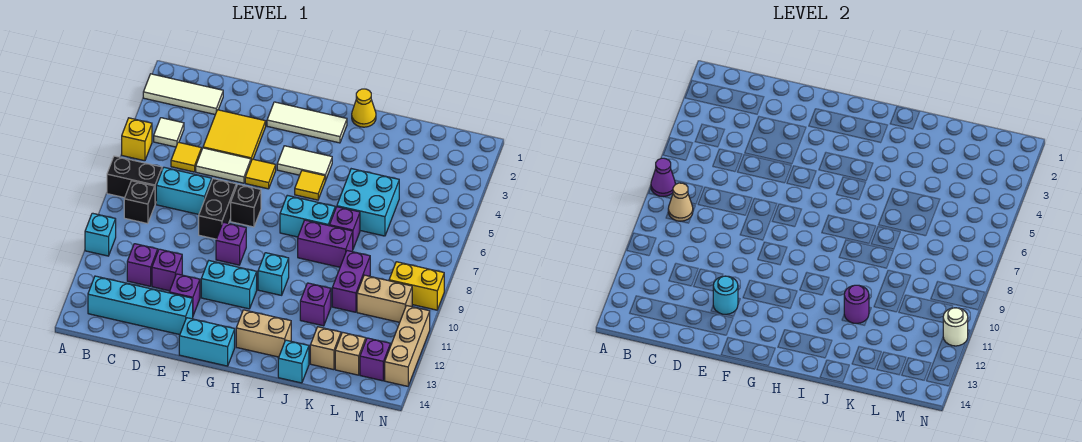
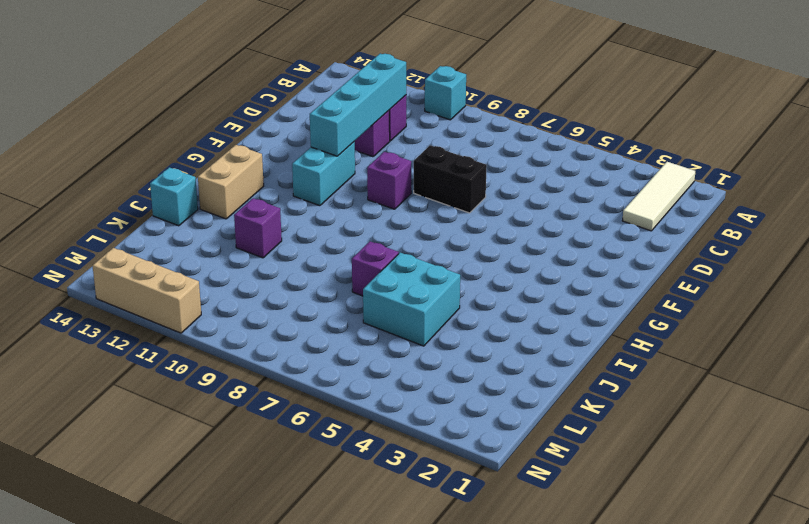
cyan 1x4 brick [310,54,406,156] -> cyan 1x4 brick moved to [88,276,193,335]
none -> yellow 1x1 brick [122,118,152,161]
none -> black 1x2 brick [107,156,162,204]
none -> white 1x1 tile [154,118,184,147]
none -> black 1x1 brick [124,181,155,224]

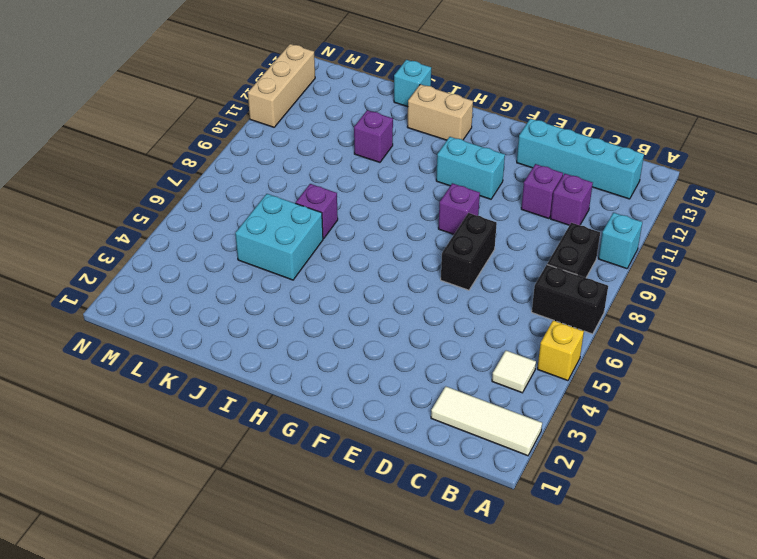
black 1x2 brick [547,223,600,278] -> black 1x1 brick [124,181,155,224]
none -> yellow 1x1 tile [171,142,201,172]
none -> cyan 1x2 brick [156,167,212,214]
none -> yellow 2x2 tile [203,110,266,160]
none -> white 1x2 tile [196,148,251,183]

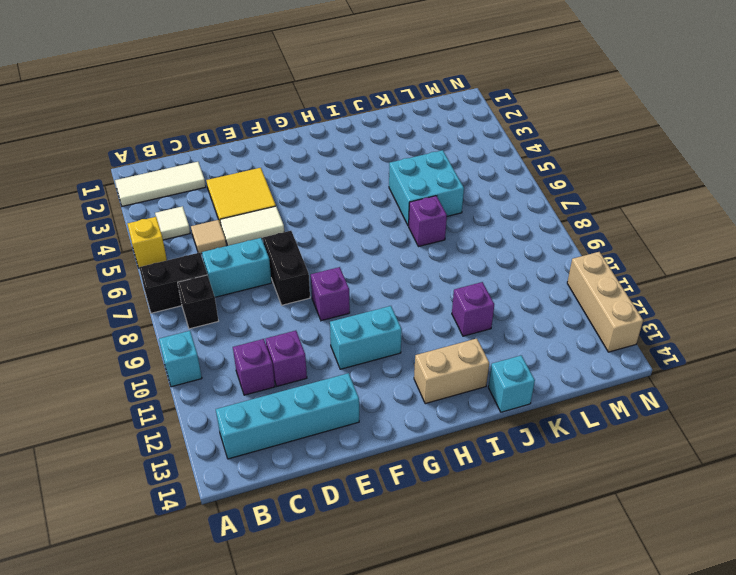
tan 1x1 tile [191,220,226,253] -> yellow 1x1 tile [171,142,201,172]
none -> purple 1x1 brick [169,274,200,315]
none -> white 1x3 tile [267,102,347,143]
none -> yellow 1x1 tile [245,159,276,189]
none -> black 1x1 brick [231,184,261,227]

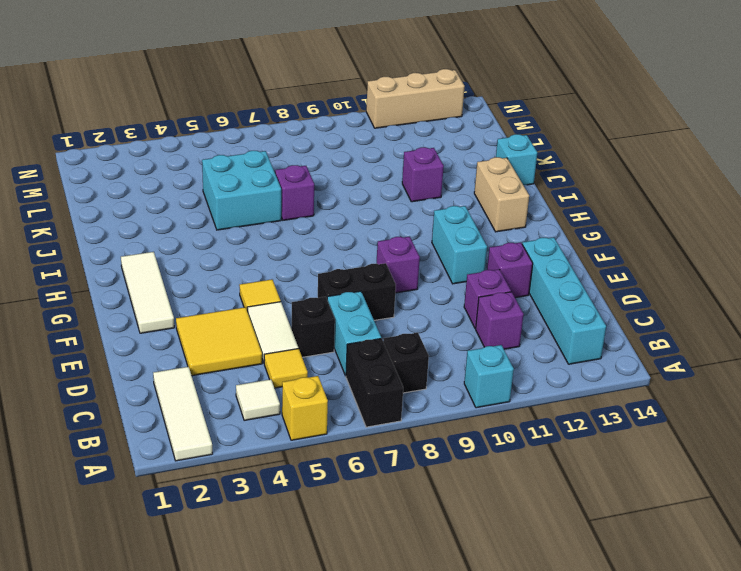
black 1x1 brick [291,297,335,357] -> black 1x1 brick moved to [231,184,261,227]
none -> cyan 1x2 brick [179,318,235,366]
none -> white 1x2 tile [277,146,332,181]
none -> yellow 1x1 tile [295,171,325,200]
none -> cyan 1x2 brick [280,195,335,237]

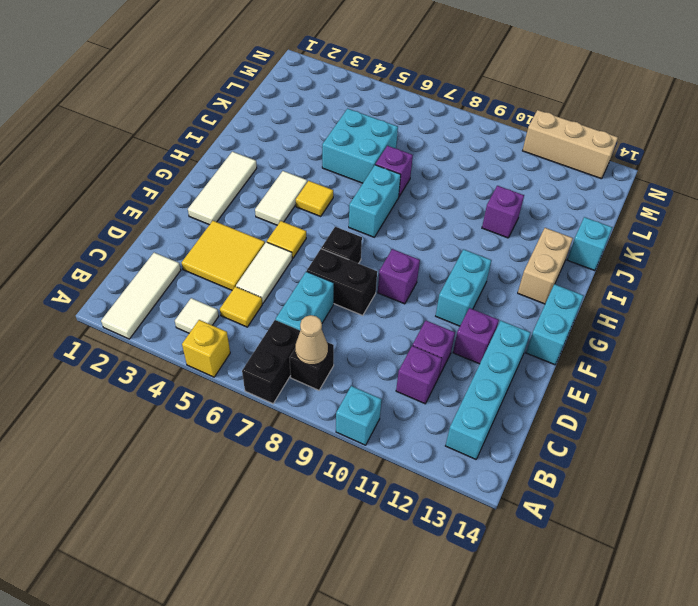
none -> cyan 1x1 brick [258,253,289,295]
none -> yellow 1x1 cone [352,89,376,127]
none -> purple 1x2 brick [298,220,353,267]
none -> purple 1x2 brick [332,251,370,312]

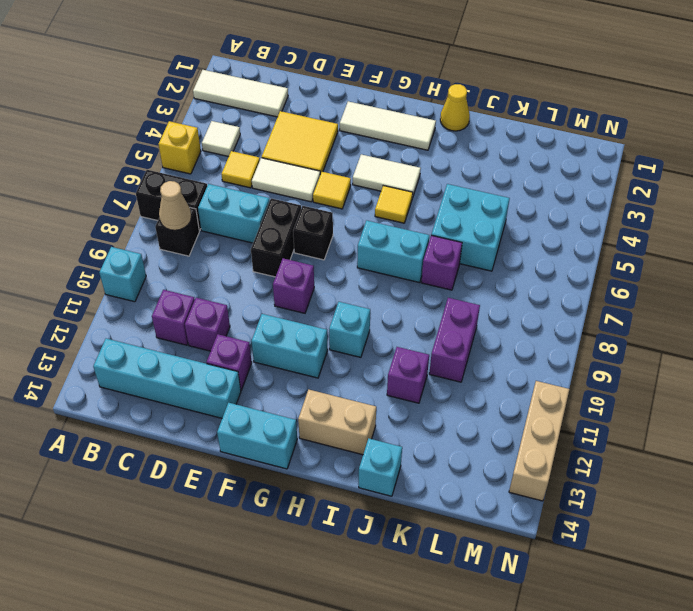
none -> purple 1x2 brick [298,220,353,267]
none -> tan 1x1 brick [310,327,341,370]
none -> tan 1x2 brick [357,275,412,322]
none -> tan 1x1 brick [335,332,366,375]

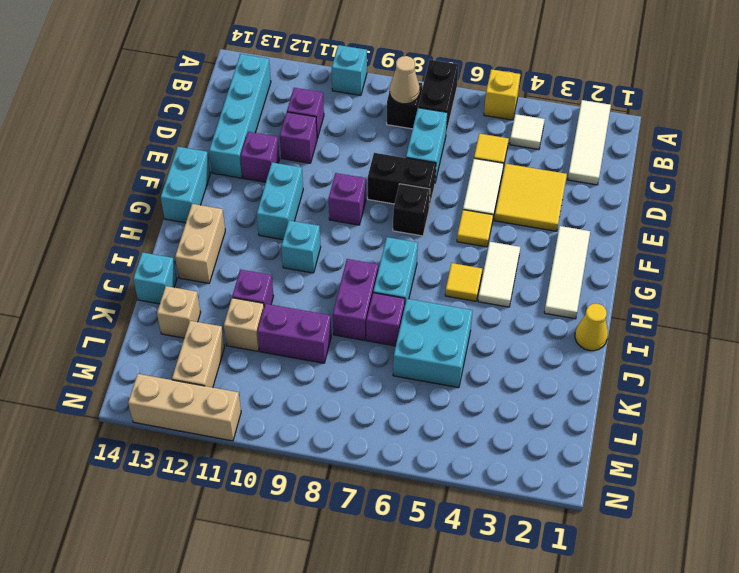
tan 1x1 brick [224,298,264,351] -> tan 1x1 brick moved to [335,332,366,375]
tan 1x2 brick [172,321,225,387] -> tan 1x2 brick moved to [357,275,412,322]
none -> yellow 1x2 brick [389,262,444,310]
none -> purple 1x1 brick [360,338,390,381]
none -> purple 1x1 cone [651,158,675,197]
none -> cyan 1x1 round brick [713,276,738,314]

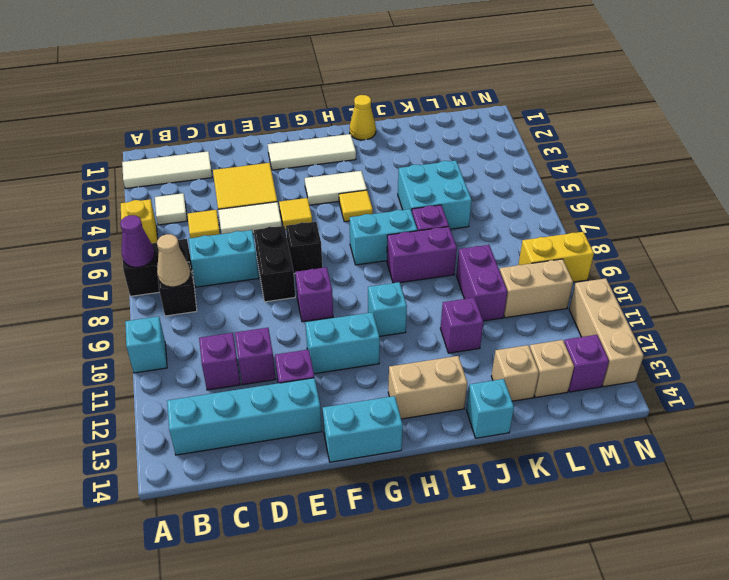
none -> cyan 1x1 round brick [713,276,738,314]
none -> purple 1x1 round brick [844,285,869,323]
none -> white 1x1 round brick [943,308,968,346]

